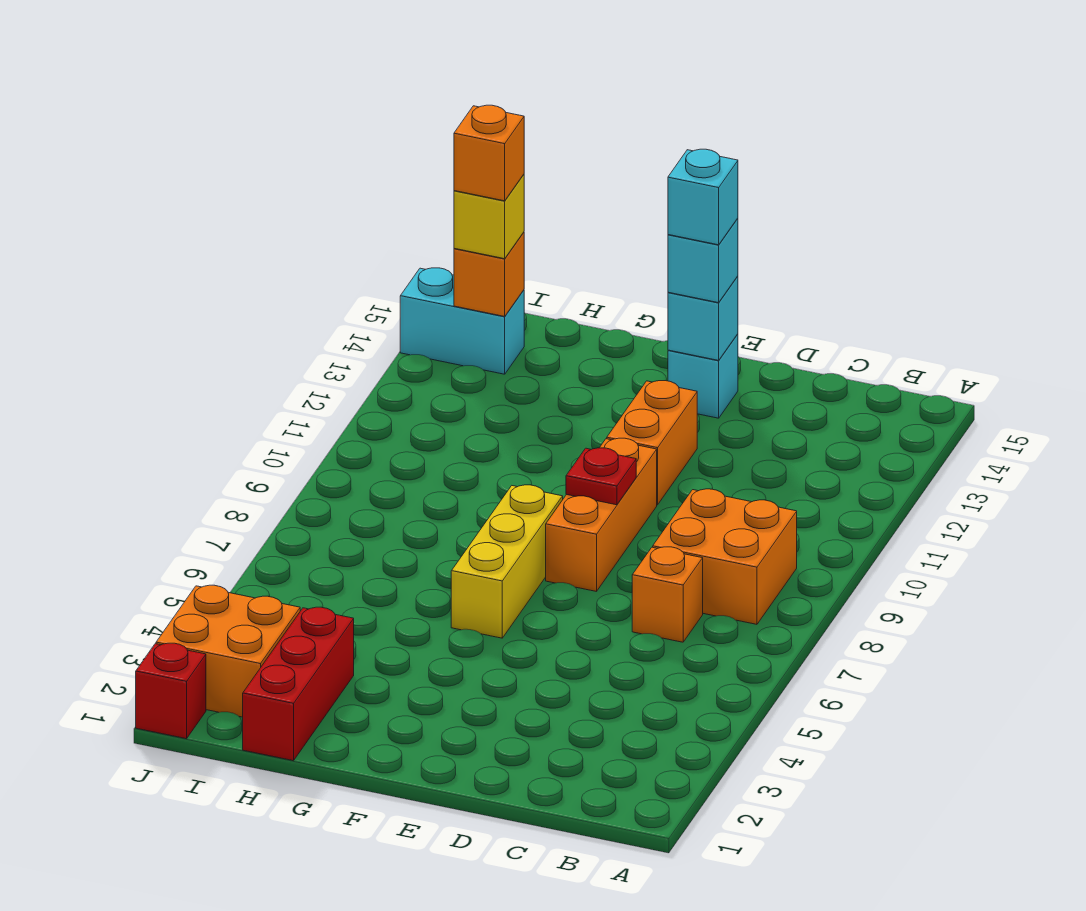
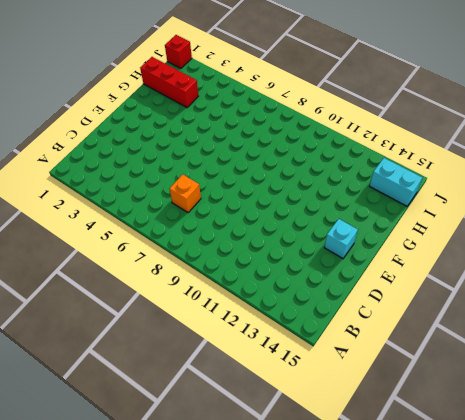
cyan 1x2 brick [370,158,422,206] -> cyan 1x2 brick turned to [400,268,524,374]
none -> orange 2x2 brick [653,489,797,624]
none -> orange 1x3 brick [546,438,657,592]
none -> orange 1x2 brick [607,381,697,505]

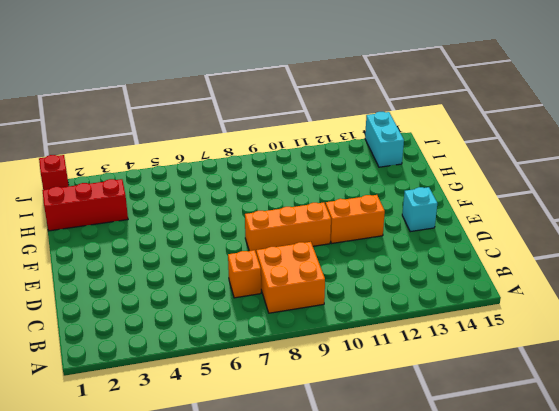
none -> yellow 1x3 brick [451,485,563,638]
none -> orange 2x2 brick [156,585,300,717]
none -> red 1x1 plate [566,448,636,505]

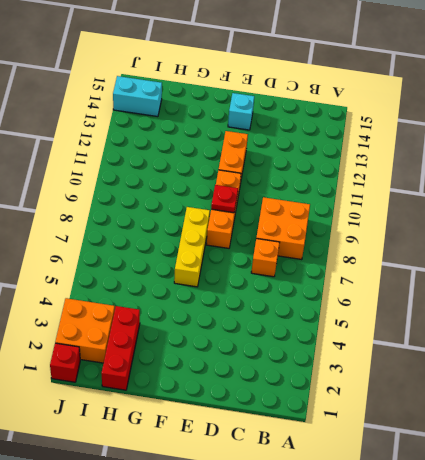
none -> cyan 1x1 brick [668,276,738,360]
none -> orange 1x1 brick [454,232,524,316]
none -> cyan 1x1 brick [668,218,738,303]

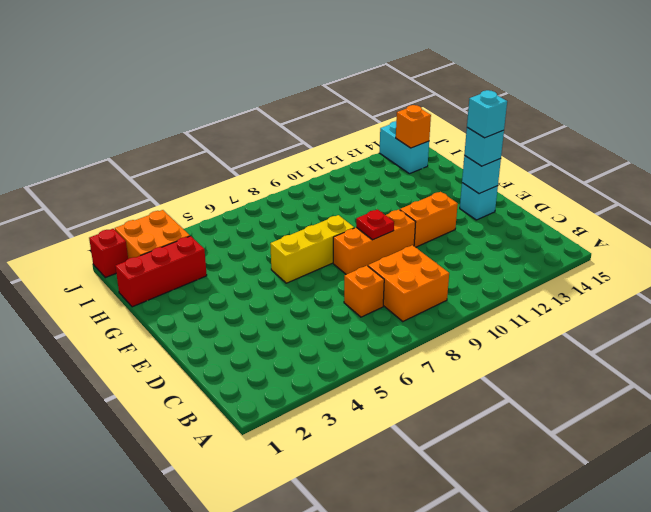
none -> yellow 1x1 brick [454,174,524,259]
none -> orange 1x1 brick [454,105,524,201]

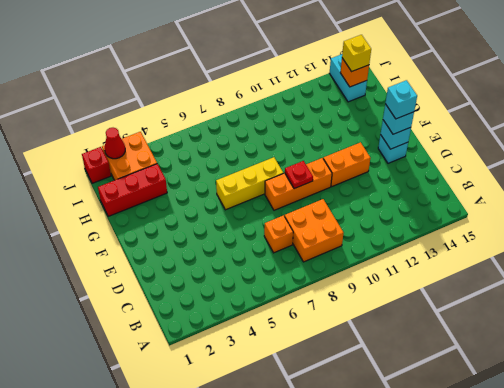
red 1x1 cone [105,128,125,159] -> none
none -> orange 1x1 brick [454,105,524,201]

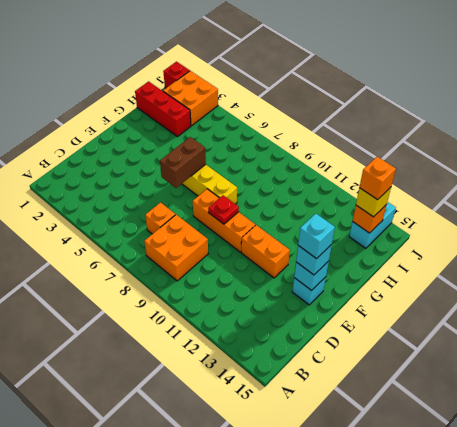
brown 1x2 brick [160,137,206,188] -> none

